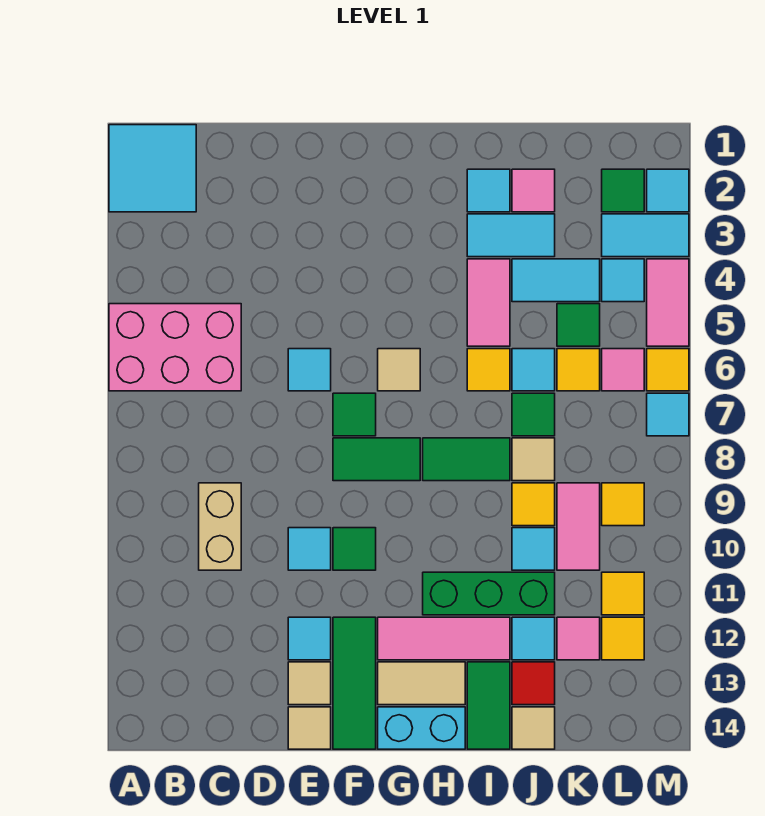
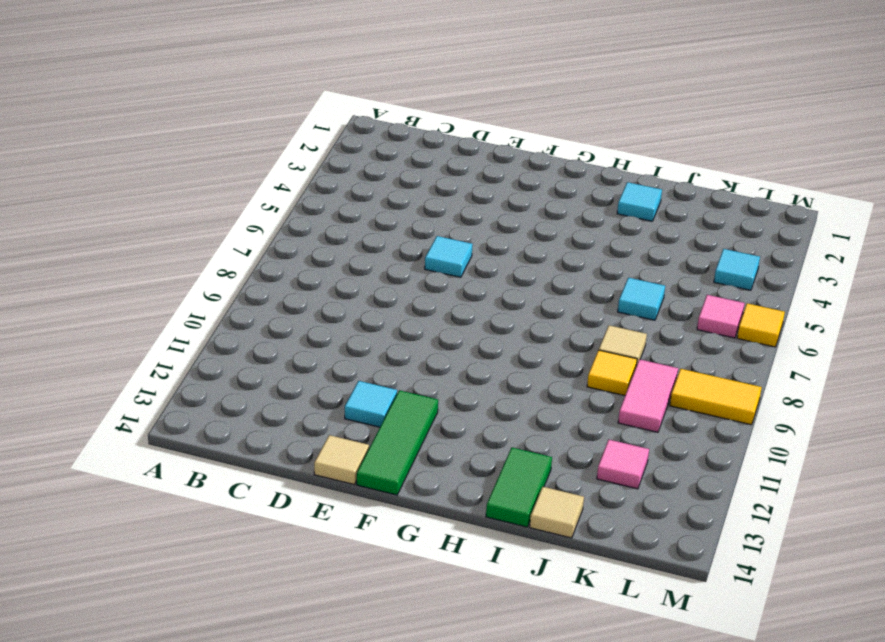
yellow 1x2 tile [670,369,762,425] -> yellow 1x1 tile [602,483,644,526]
none -> cyan 2x2 tile [109,125,196,212]
none -> pink 2x3 brick [109,304,241,391]
none -> tan 1x2 brick [199,483,241,570]
none -> cyan 1x1 tile [288,528,331,570]

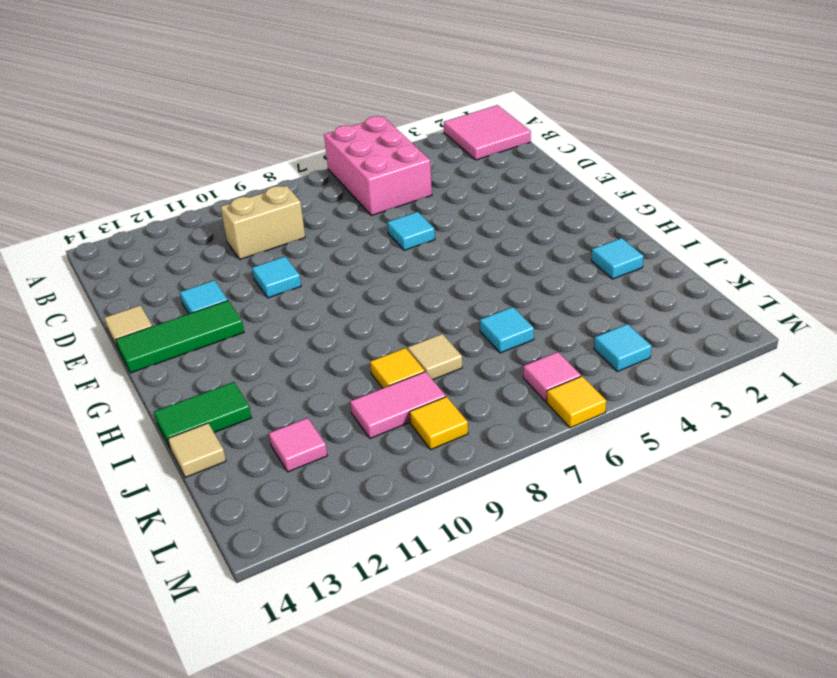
pink 2x2 tile [444,105,531,160] -> cyan 2x2 tile [109,125,196,212]
none -> tan 1x1 tile [288,662,331,705]
none -> green 1x1 tile [333,393,376,436]
none -> green 1x2 tile [333,438,420,481]
none -> green 1x1 tile [333,528,376,570]

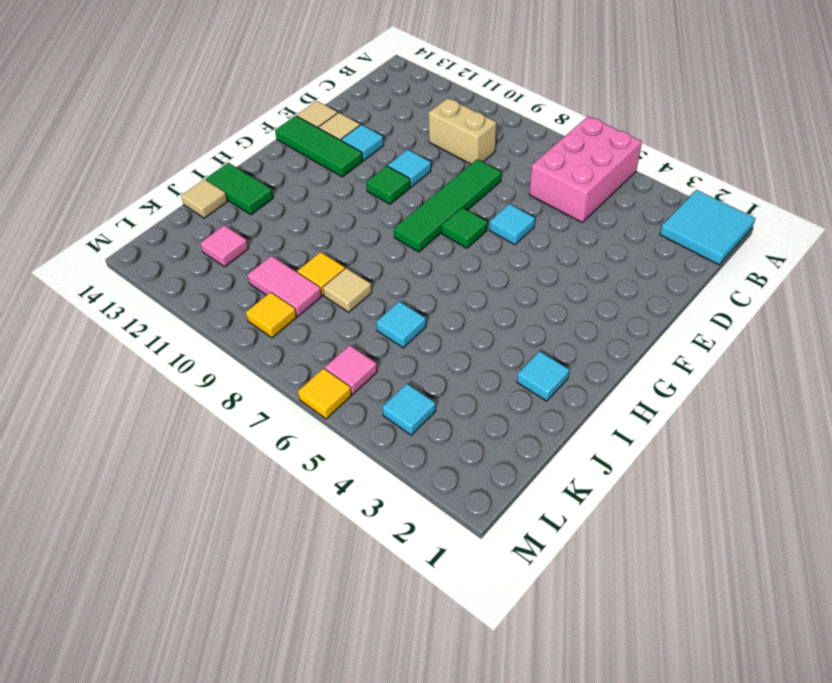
green 1x4 tile [394,159,502,252] -> green 1x2 tile [333,438,420,481]
none -> tan 1x1 tile [378,349,420,391]
none -> pink 1x3 tile [378,617,510,660]
none -> tan 1x2 tile [378,662,465,705]
none -> cyan 1x2 brick [378,707,465,749]

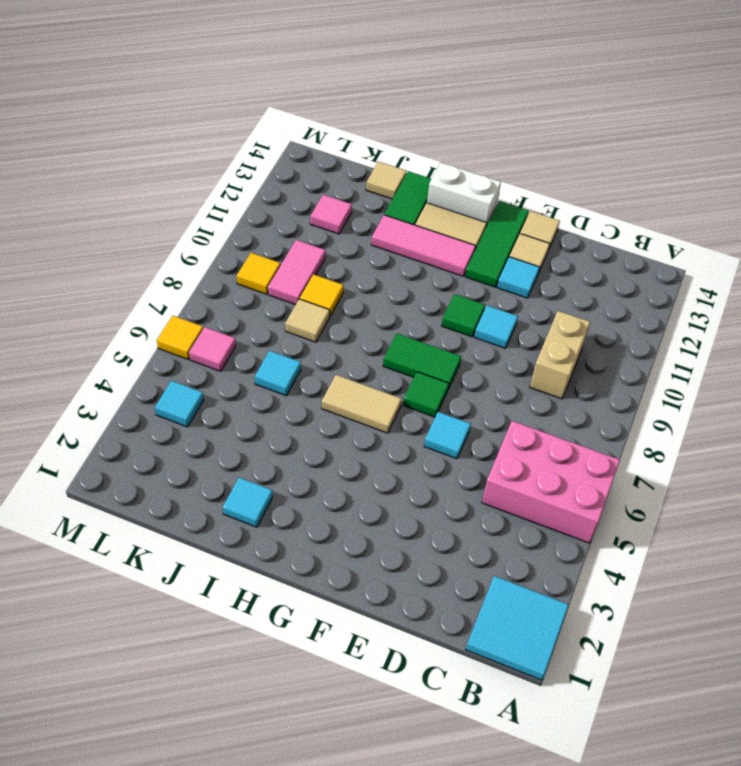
tan 1x2 tile [322,375,402,433] -> tan 1x1 tile [378,349,420,391]
white 1x2 brick [427,163,501,227] -> cyan 1x2 brick [378,707,465,749]
none -> green 1x2 tile [423,438,510,481]
none -> green 1x3 brick [423,572,555,615]
none -> cyan 1x2 tile [467,214,555,257]
none -> pink 1x2 tile [467,259,510,346]

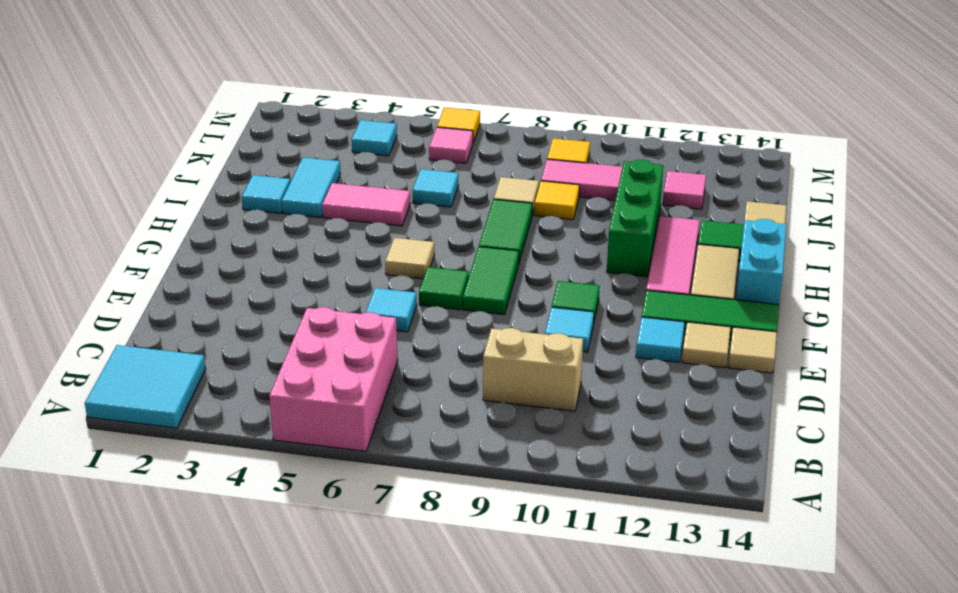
none -> yellow 1x1 tile [467,349,510,391]
none -> pink 1x1 tile [512,169,555,212]
none -> cyan 1x2 tile [512,259,600,302]
none -> green 1x1 tile [512,393,555,436]

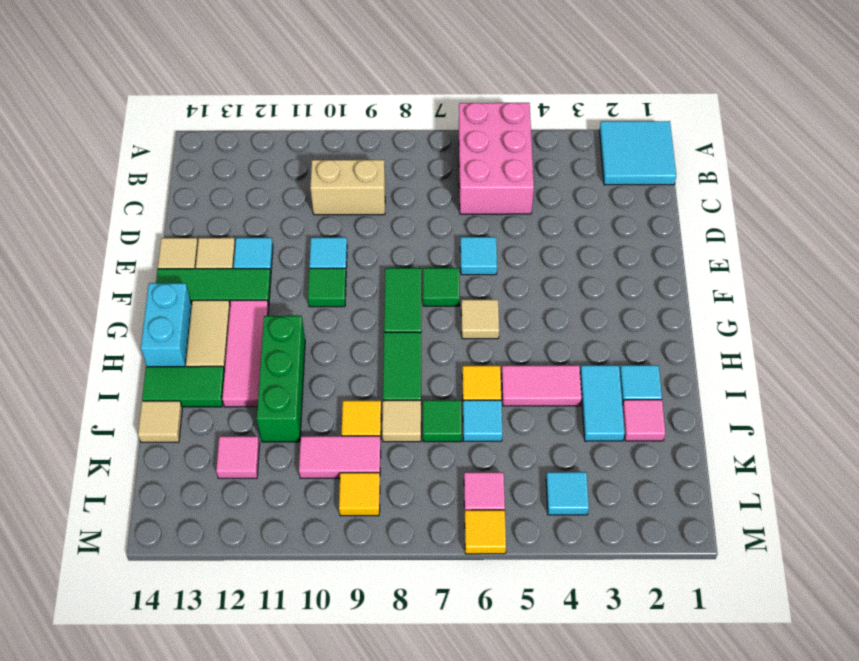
none -> cyan 1x2 tile [512,259,600,302]
none -> cyan 1x1 tile [512,528,555,570]
none -> cyan 1x1 tile [512,617,555,660]
none -> red 1x1 tile [512,662,555,705]

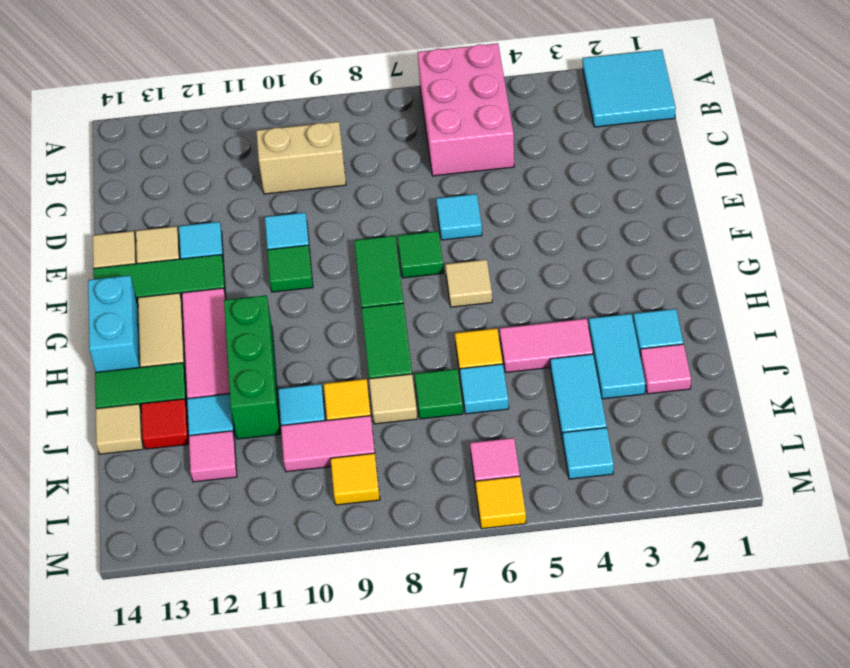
none -> green 1x1 tile [557,304,600,346]
none -> yellow 1x1 tile [557,349,600,391]
none -> green 1x1 tile [602,169,644,212]
none -> cyan 1x2 tile [602,214,689,257]

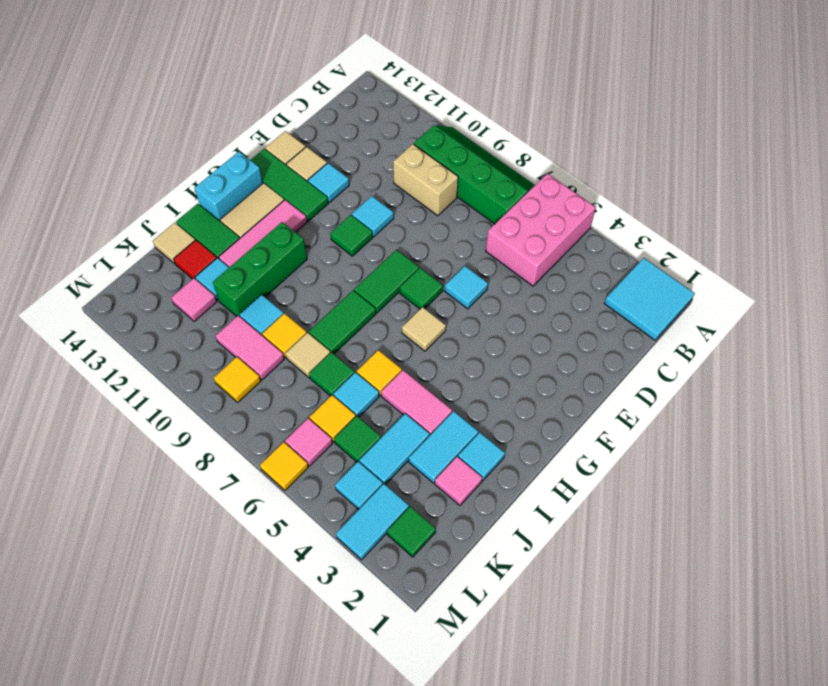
green 2x4 slope [414,126,535,224] -> none
none -> yellow 1x1 tile [602,572,644,615]
none -> yellow 1x1 tile [602,617,644,660]
none -> cyan 1x1 tile [647,169,689,212]
none -> pink 1x2 tile [647,259,689,346]

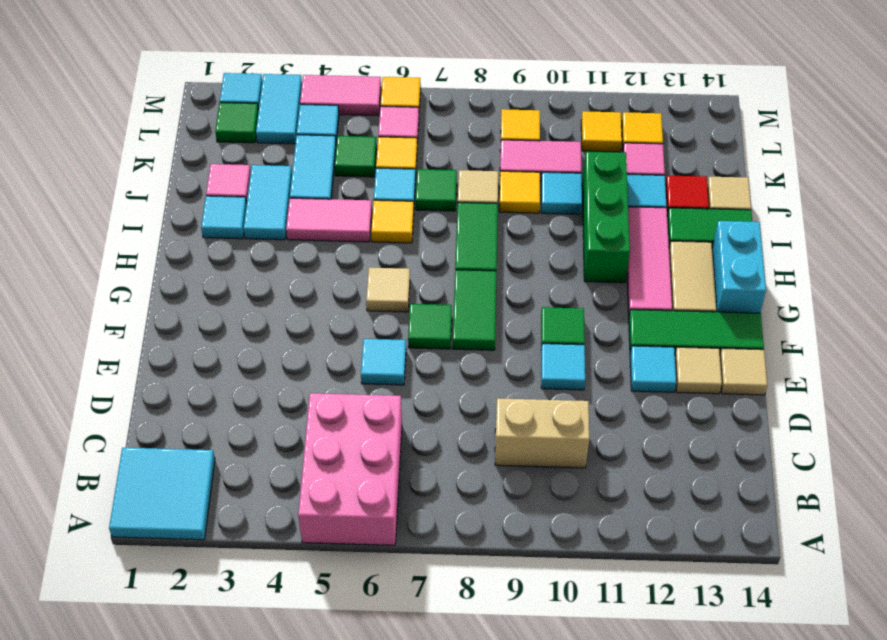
none -> cyan 1x1 tile [647,393,689,436]

